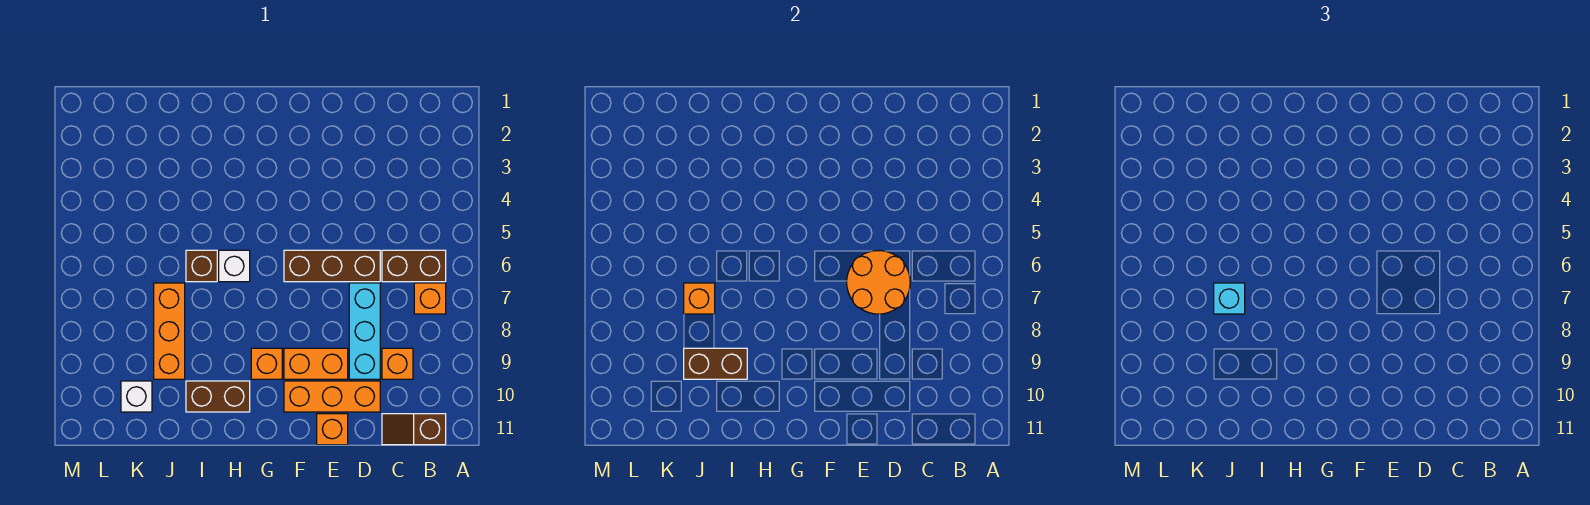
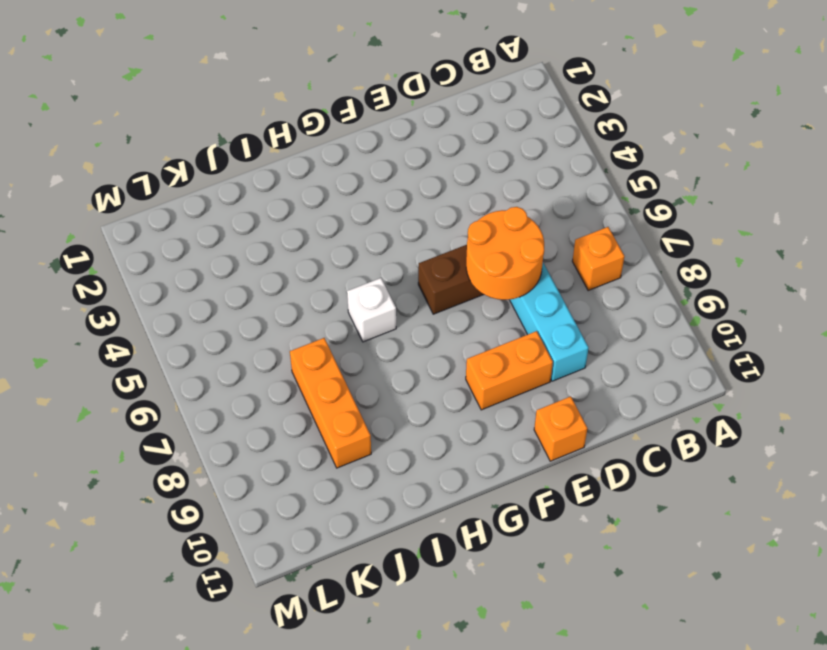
none -> brown 1x2 brick [382,250,446,282]
none -> brown 1x2 slope [382,414,446,445]
none -> orange 1x1 brick [382,348,413,379]

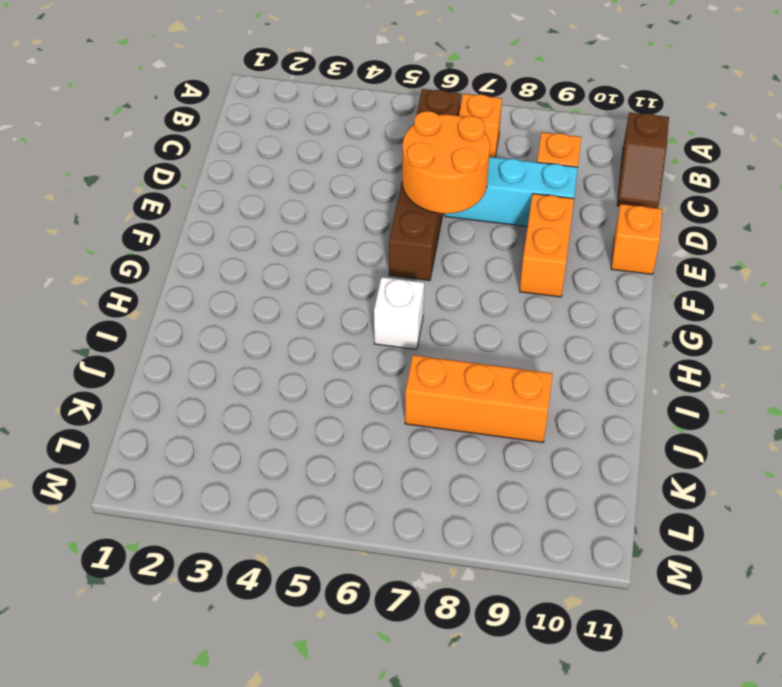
none -> orange 1x3 brick [284,381,380,412]
none -> orange 1x1 brick [251,348,282,379]
none -> brown 1x2 brick [186,381,250,412]

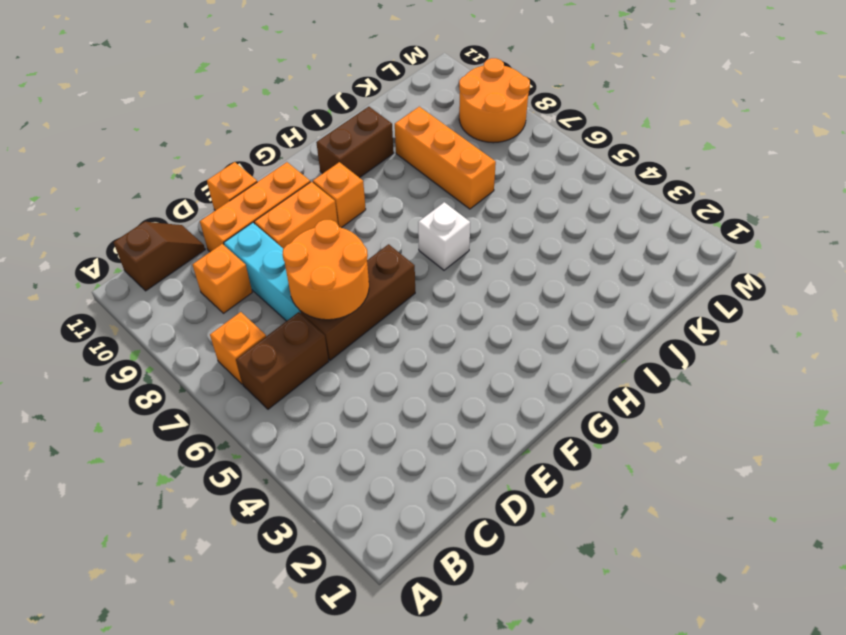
orange 2x2 round brick [459,58,530,143] -> none
none -> brown 1x1 brick [186,250,217,282]
none -> white 1x1 brick [121,381,152,412]
none -> brown 1x2 brick [684,348,747,379]

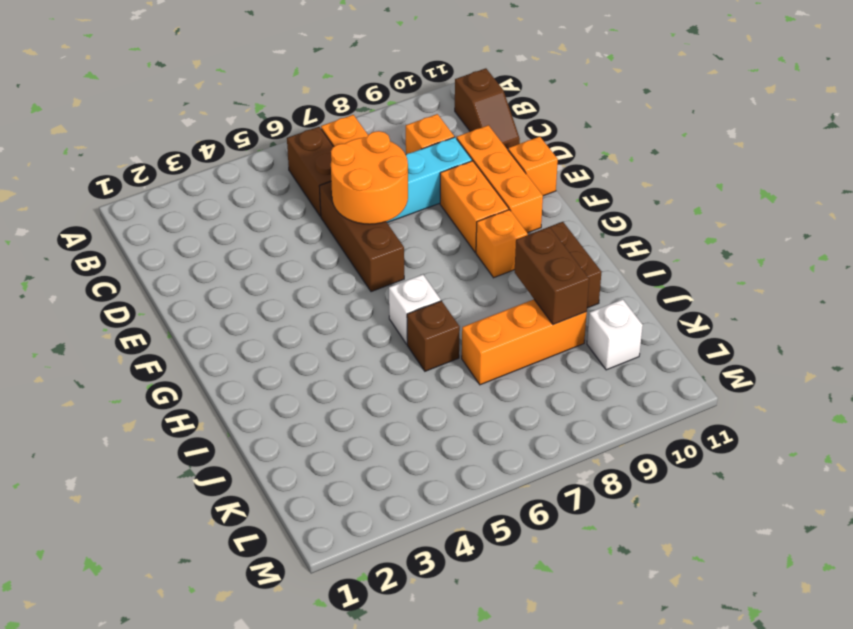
none -> orange 1x1 brick [684,283,715,314]
none -> cyan 1x1 brick [1214,283,1245,314]

